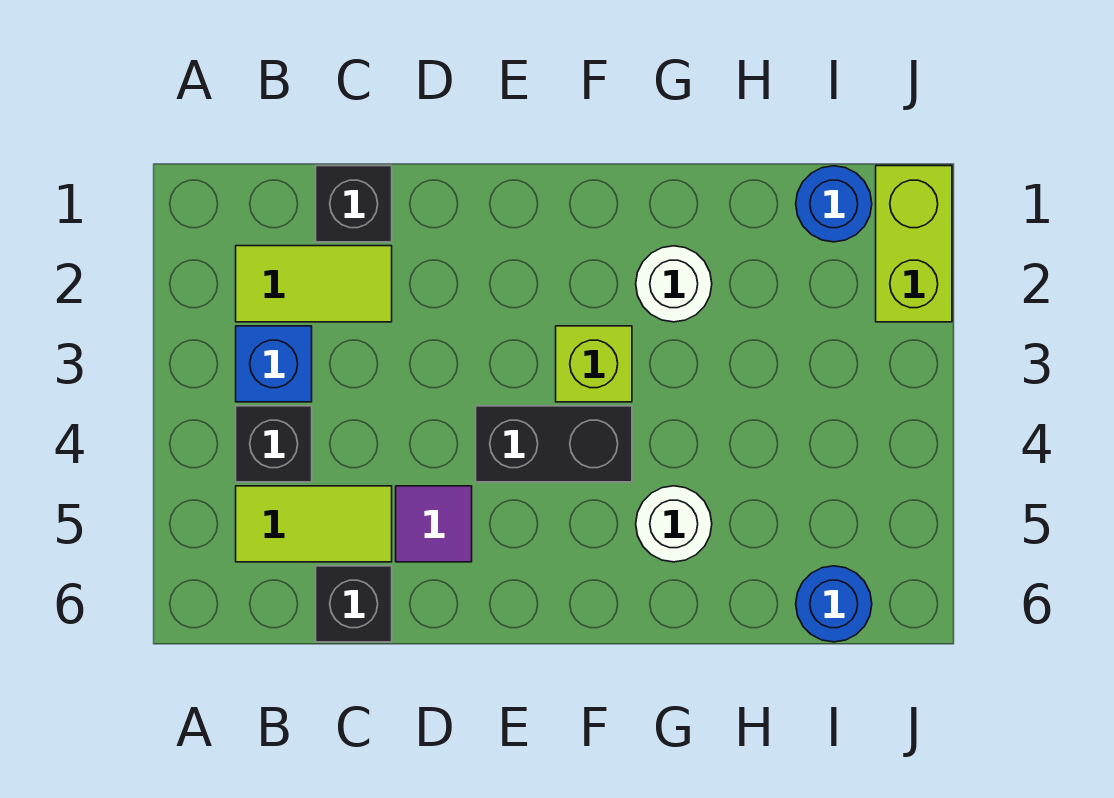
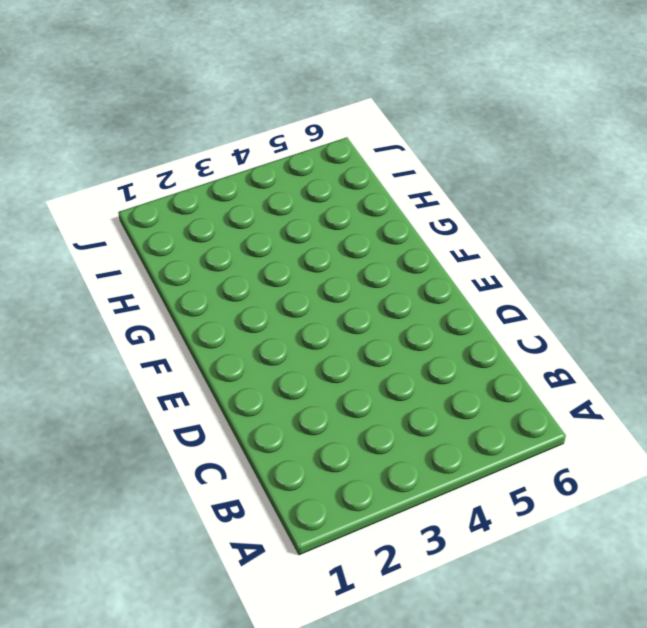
none -> lime 1x2 tile [236,246,392,322]
none -> blue 1x1 brick [236,326,312,402]
none -> black 1x1 brick [236,406,312,482]

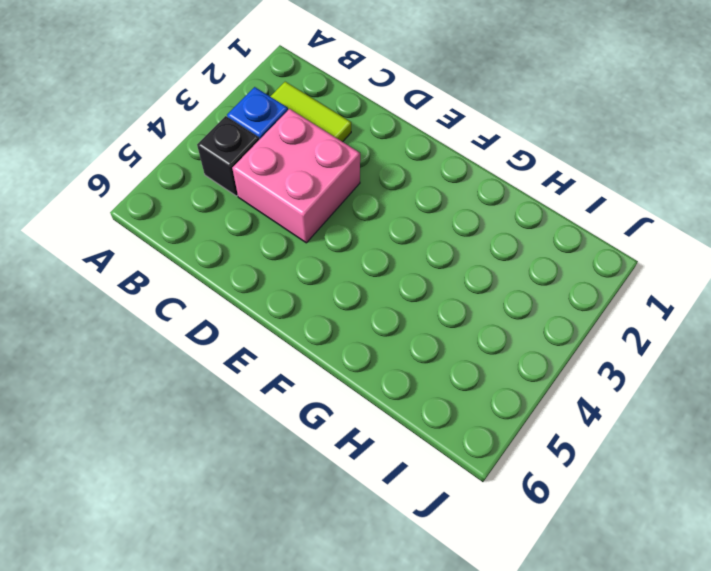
pink 2x2 brick [232,109,360,243] -> none
none -> lime 1x2 tile [236,486,392,562]
none -> black 1x1 brick [316,166,392,242]
none -> black 1x1 brick [316,566,392,642]

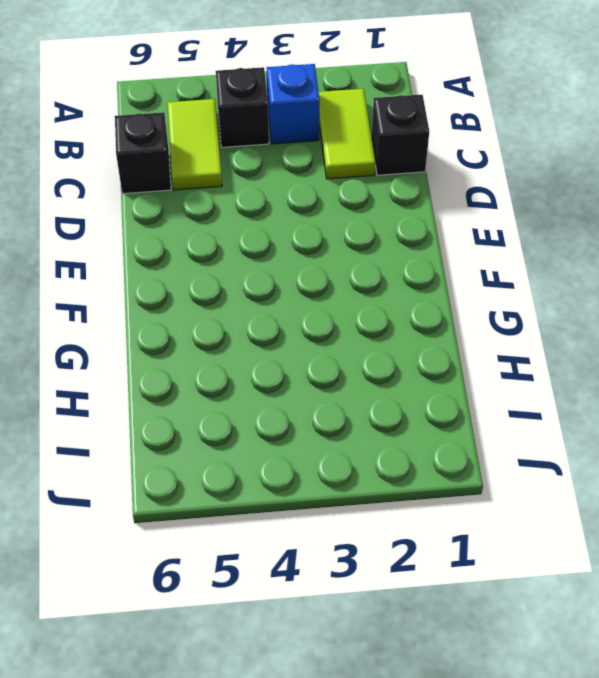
none -> purple 1x1 tile [396,486,472,562]
none -> black 1x2 brick [476,406,632,482]
none -> lime 1x1 brick [556,326,632,402]

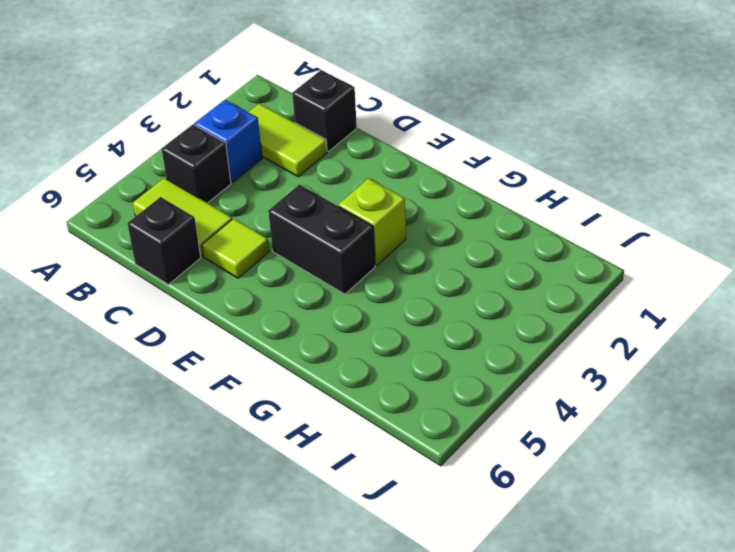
lime 1x1 tile [202,219,269,278] -> purple 1x1 tile [396,486,472,562]
none -> white 1x1 round brick [636,246,712,322]
none -> white 1x1 round brick [636,486,712,562]
none -> blue 1x1 round brick [796,166,872,242]

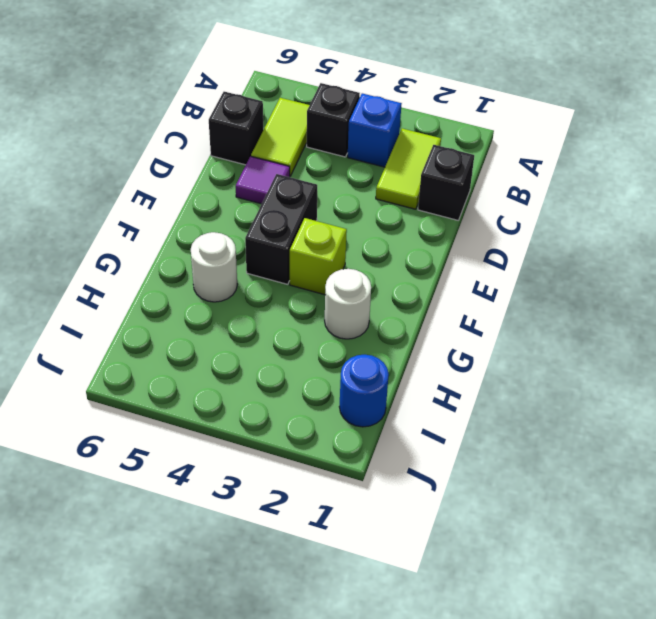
none -> blue 1x1 round brick [796,566,872,642]
none -> lime 1x2 brick [876,166,952,322]

